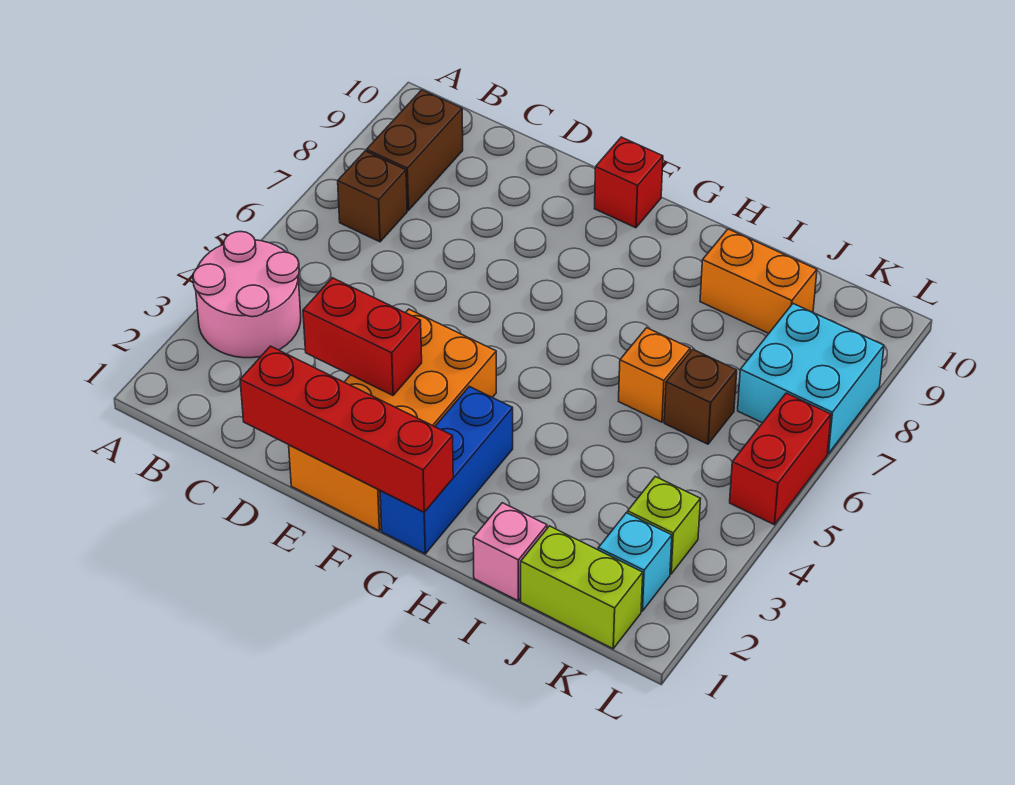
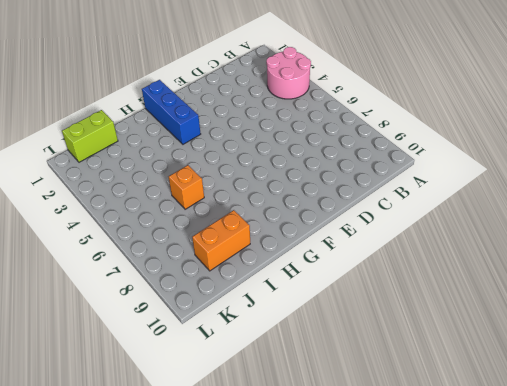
none -> brown 1x1 brick [338,151,407,242]
none -> brown 1x2 brick [367,90,463,210]
none -> orange 2x4 brick [289,309,496,531]

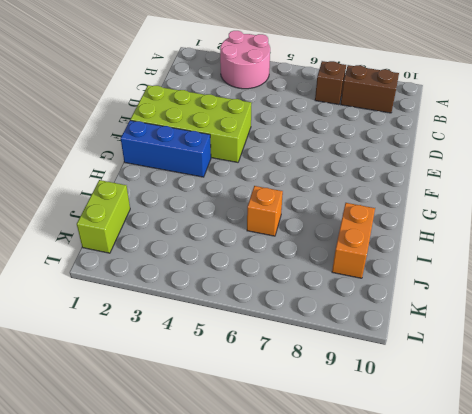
lime 2x4 brick [130,85,252,162] -> orange 2x4 brick [289,309,496,531]
none -> red 1x1 brick [595,137,663,228]
none -> pink 1x1 brick [473,503,547,601]
none -> brown 1x1 brick [664,349,737,444]

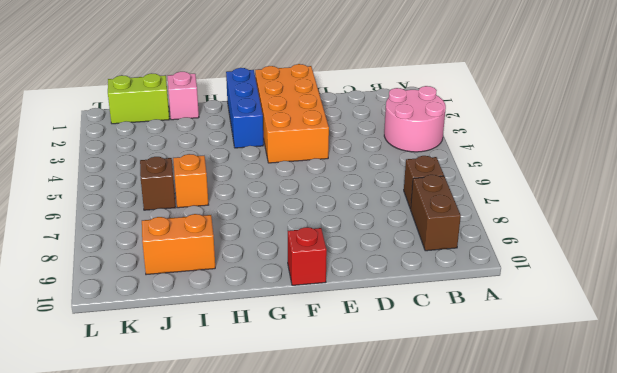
none -> cyan 1x1 brick [598,513,672,611]
none -> lime 1x1 brick [628,477,700,574]
none -> cyan 2x2 brick [738,304,884,454]

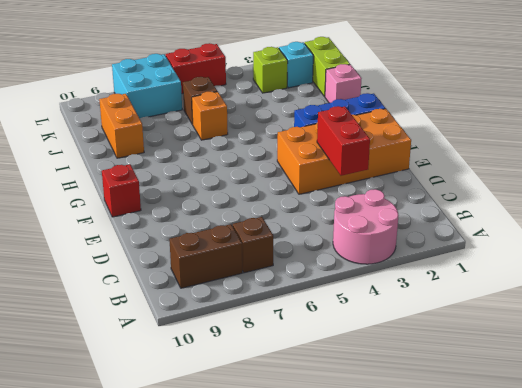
none -> red 1x4 brick [240,346,453,512]

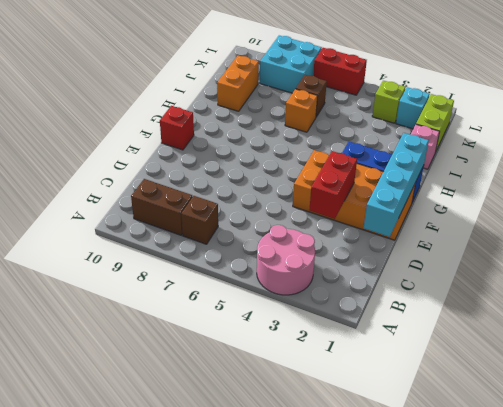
cyan 1x4 brick [364,133,429,237] -> red 1x4 brick [240,346,453,512]

